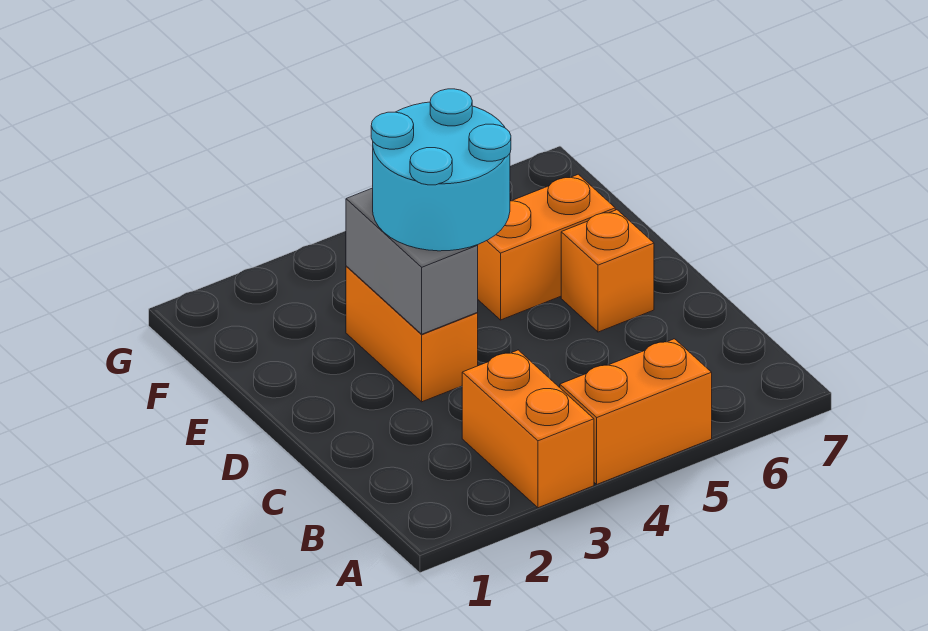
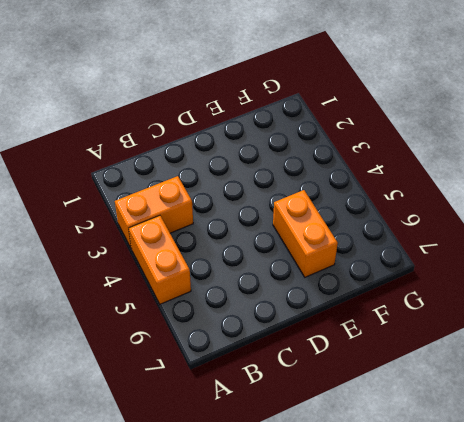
none -> orange 1x2 brick [346,266,478,402]
none -> orange 1x1 brick [561,210,654,332]

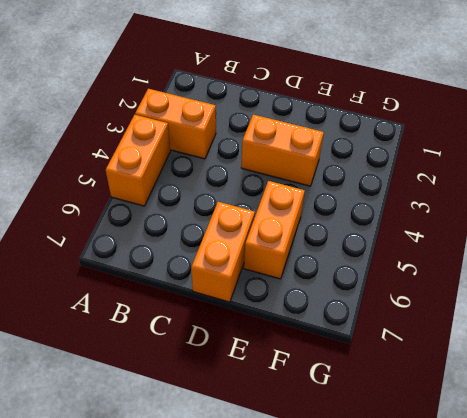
orange 1x2 brick [191,202,255,302] -> orange 1x1 brick [561,210,654,332]
none -> grey 1x2 brick [346,188,478,334]
none -> cyan 2x2 round brick [371,89,511,251]

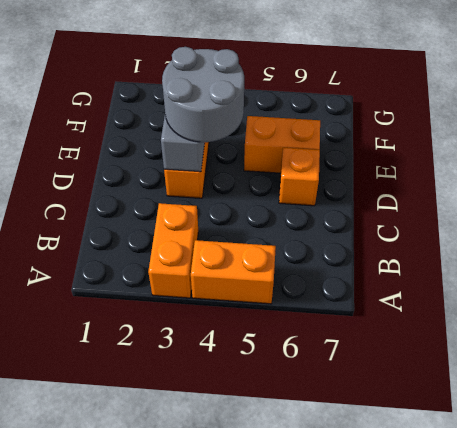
grey 2x2 round brick [162,47,244,142] -> cyan 2x2 round brick [371,89,511,251]

